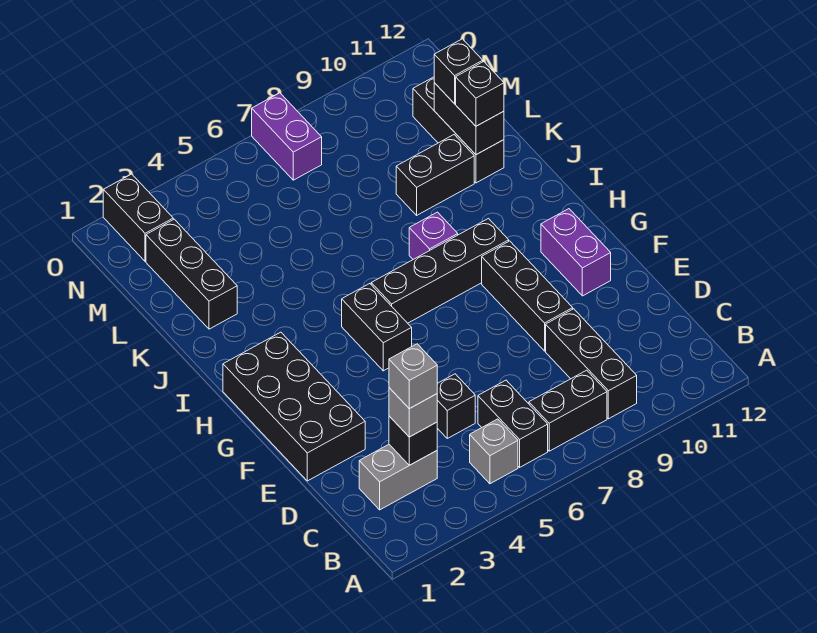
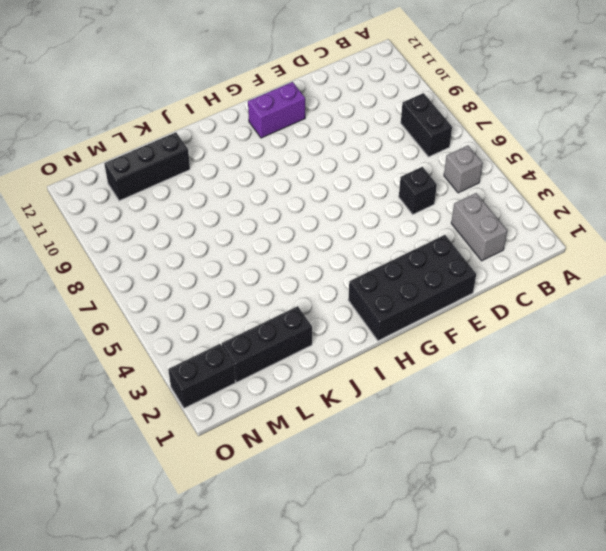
none -> black 1x2 brick [478,380,548,467]
none -> black 1x3 brick [546,309,637,419]
none -> black 1x3 brick [482,241,573,351]

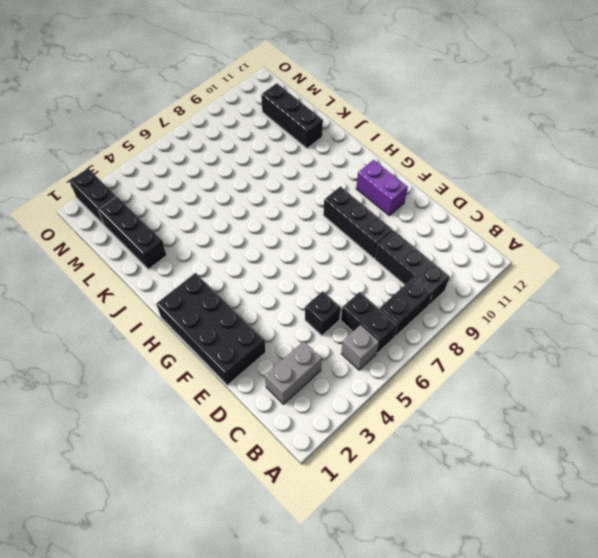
none -> black 1x2 brick [342,284,412,371]
none -> black 1x4 brick [371,219,509,323]
none -> purple 1x1 brick [409,212,458,259]

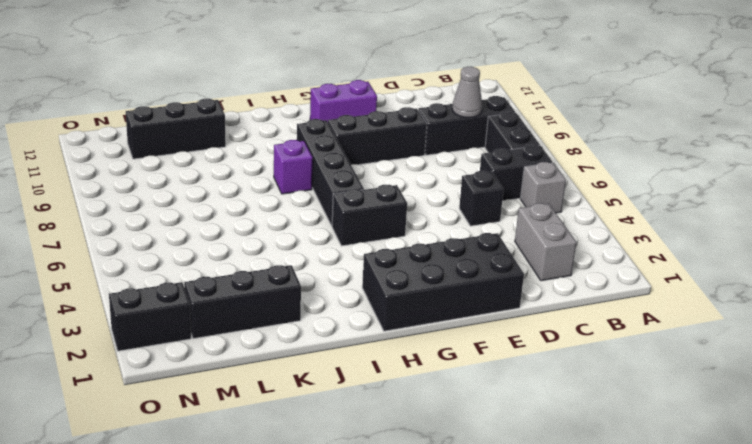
grey 1x1 cone [452,67,482,117] -> none
none -> black 1x2 brick [396,135,474,215]
none -> purple 1x2 brick [252,93,322,180]
none -> black 1x1 brick [389,416,437,465]

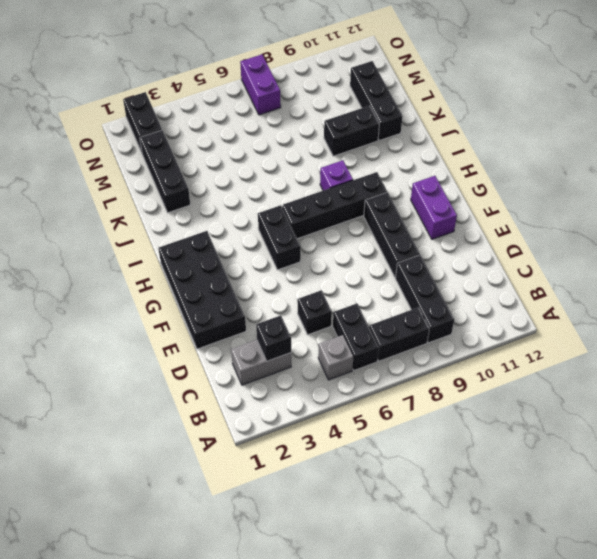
none -> black 1x2 brick [434,83,504,155]
none -> grey 1x1 brick [389,388,437,437]
none -> black 1x1 brick [456,62,504,126]

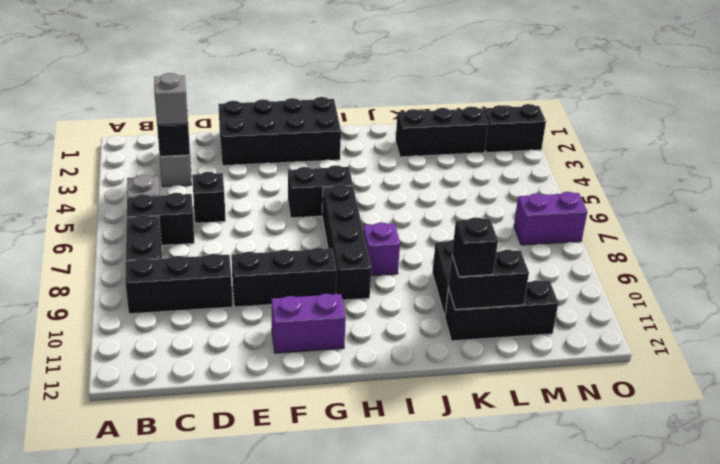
none -> black 1x1 brick [434,39,483,104]
none -> grey 1x1 brick [389,344,437,409]

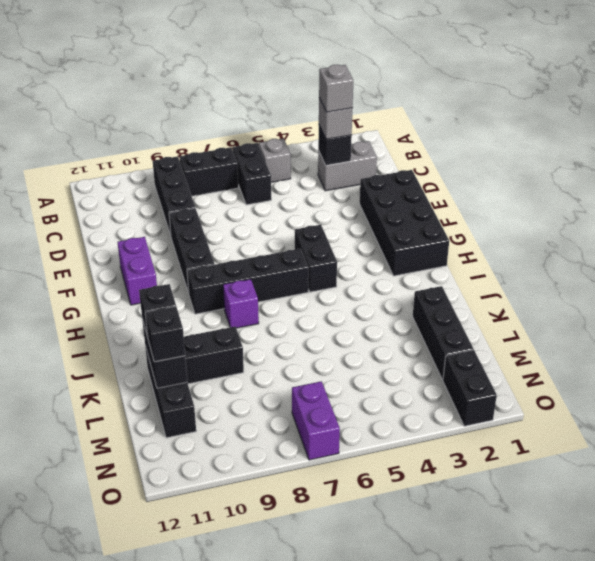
none -> black 1x1 brick [437,374,475,438]

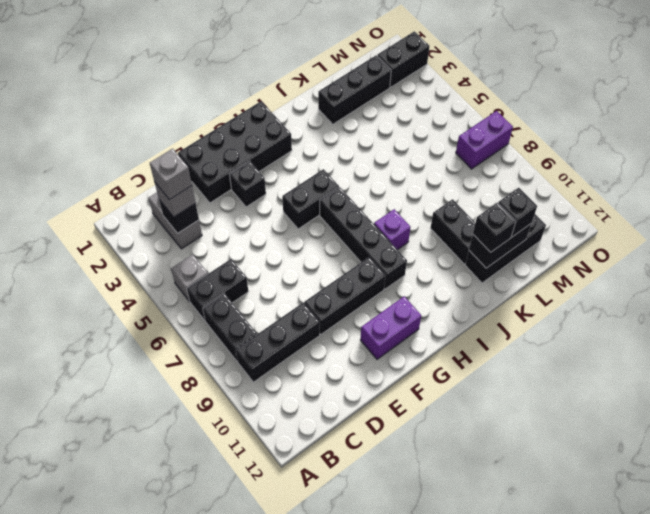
black 1x1 brick [229,161,266,207] -> black 1x1 brick moved to [437,374,475,438]

